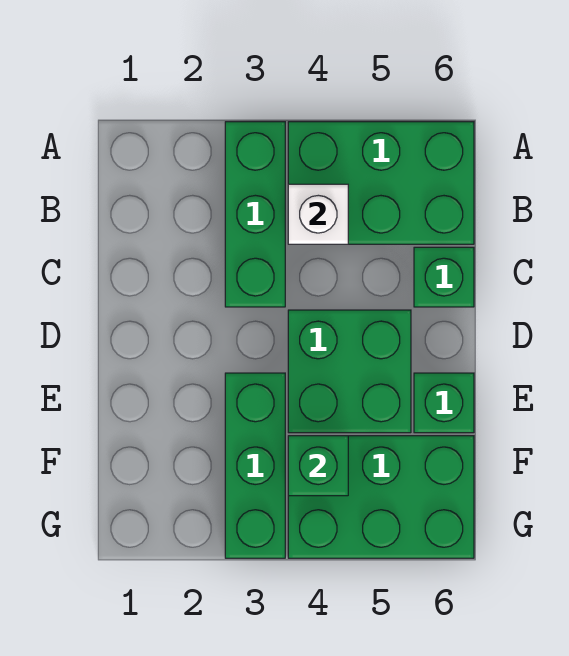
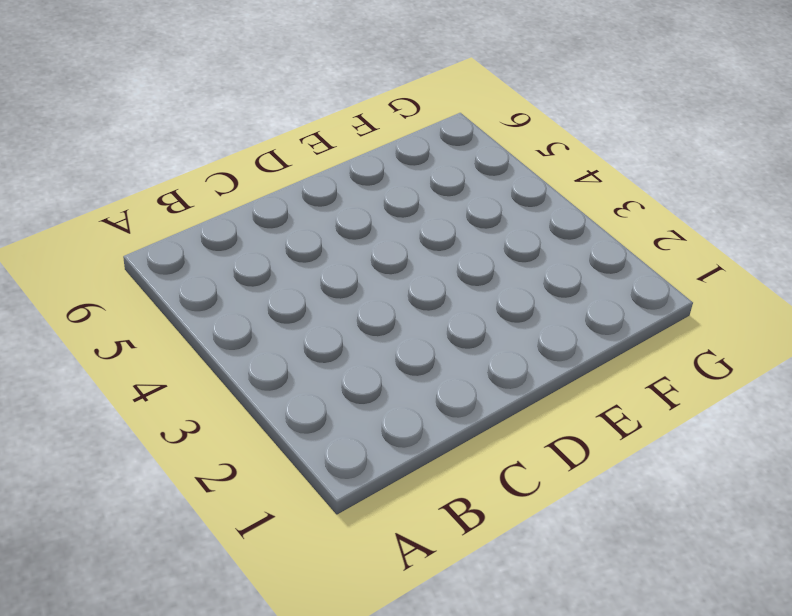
none -> green 1x3 brick [225,122,285,307]
none -> green 2x3 brick [288,122,474,244]

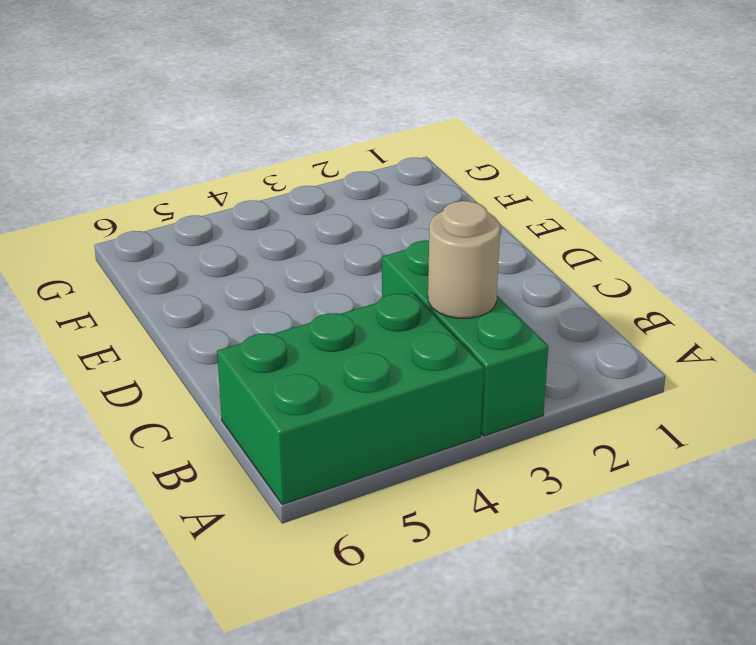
tan 1x1 round brick [428,201,500,318] -> none
none -> green 1x1 brick [414,247,474,307]
none -> green 2x2 brick [288,310,411,433]

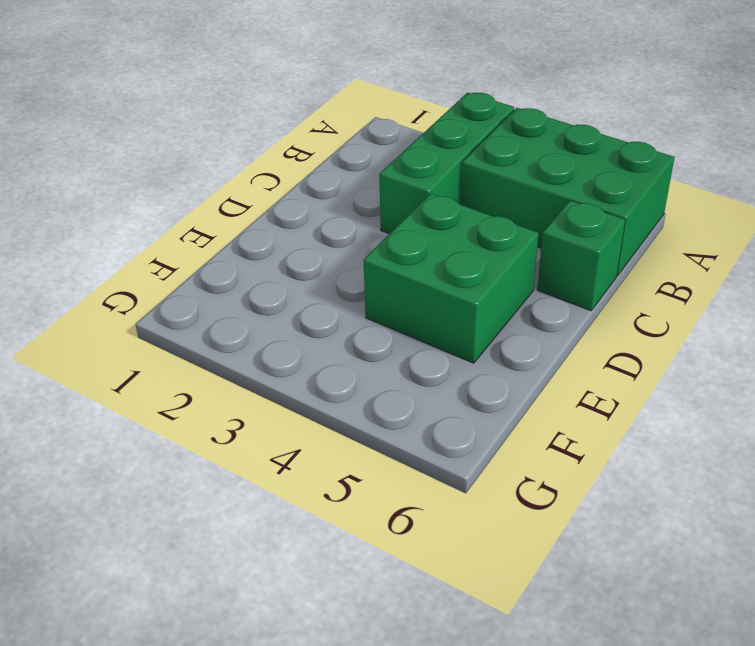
none -> green 1x3 brick [225,373,285,558]
none -> green 1x1 brick [414,373,474,433]

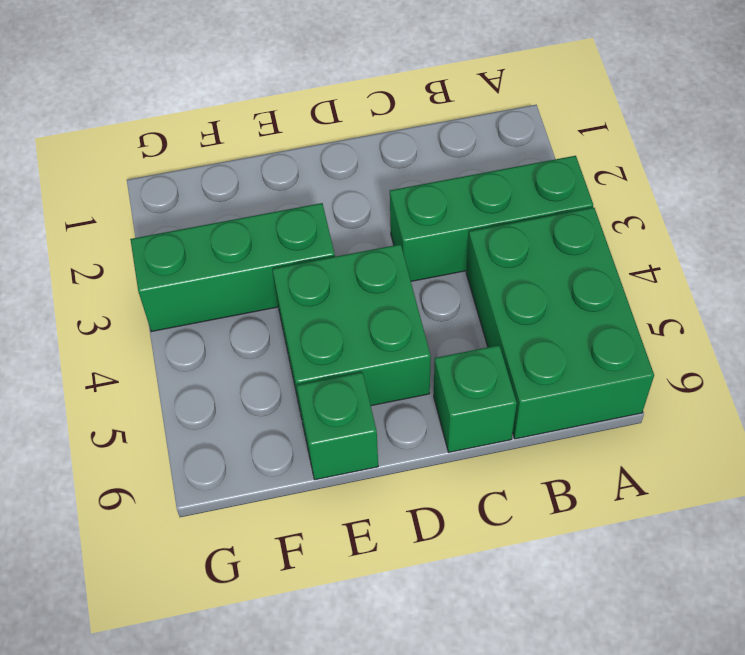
none -> green 2x3 brick [288,436,474,558]
none -> white 1x1 brick [288,184,348,244]

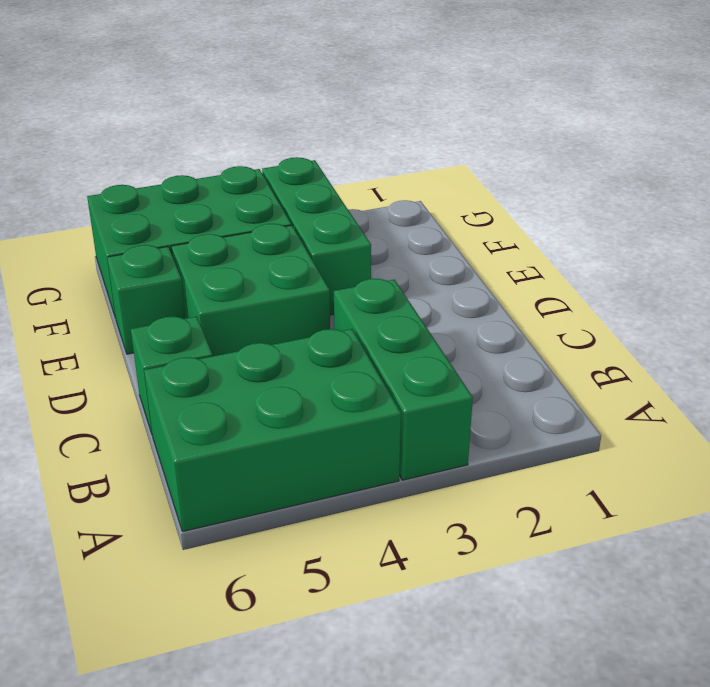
none -> white 1x1 brick [288,184,348,244]
none -> green 1x1 brick [288,436,348,496]

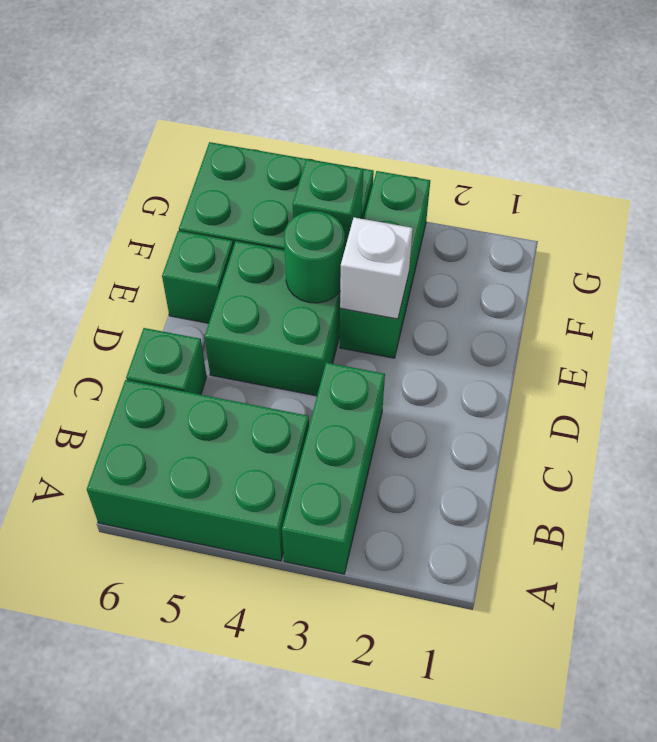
white 1x1 brick [340,218,413,319] -> white 1x1 brick moved to [288,184,348,244]
green 1x1 round brick [284,211,345,303] -> none

